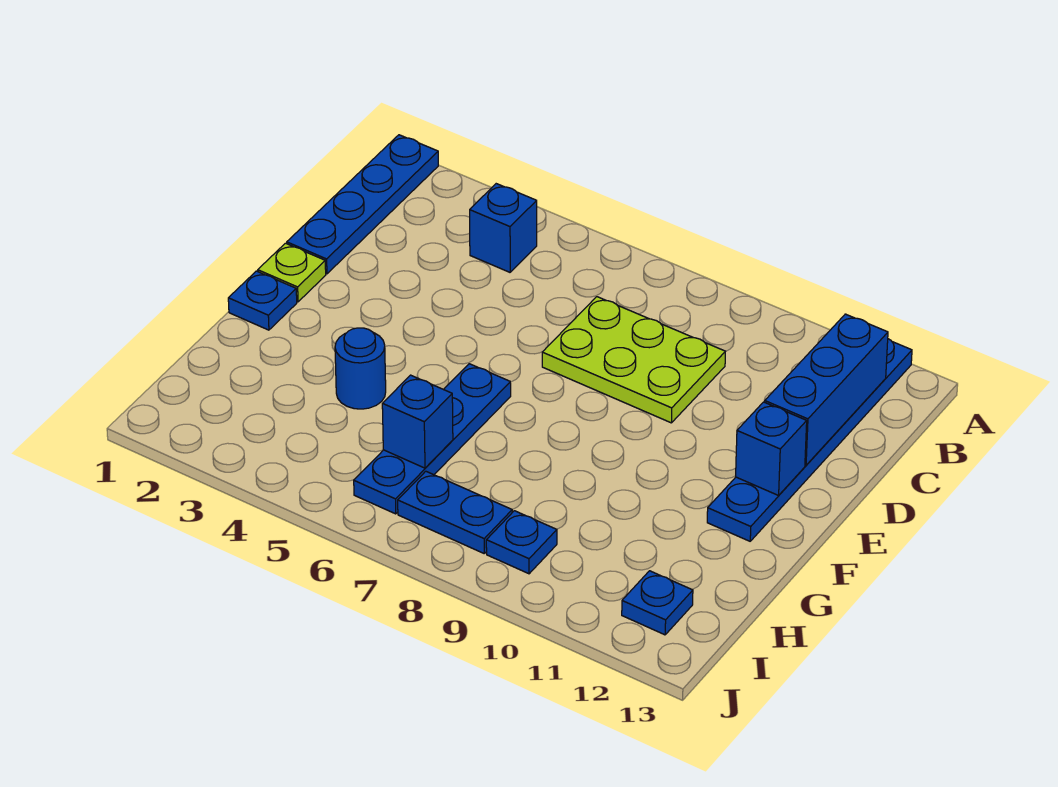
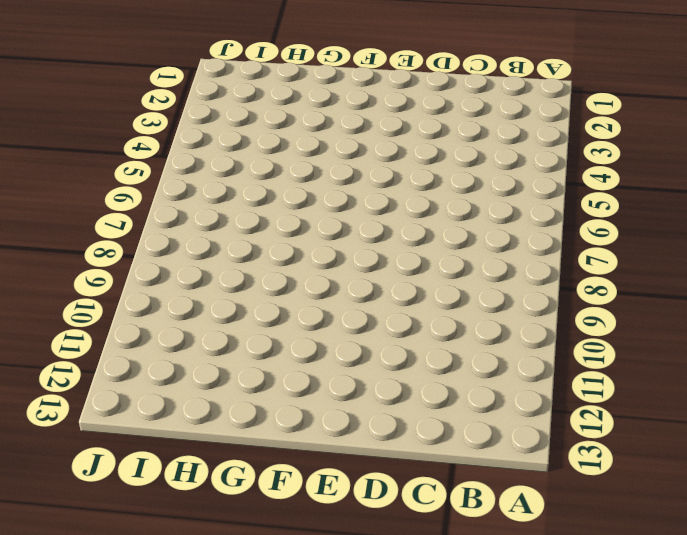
none -> blue 1x4 plate [287,135,438,274]
none -> blue 1x6 plate [707,339,912,541]
none -> blue 1x1 brick [470,184,537,272]

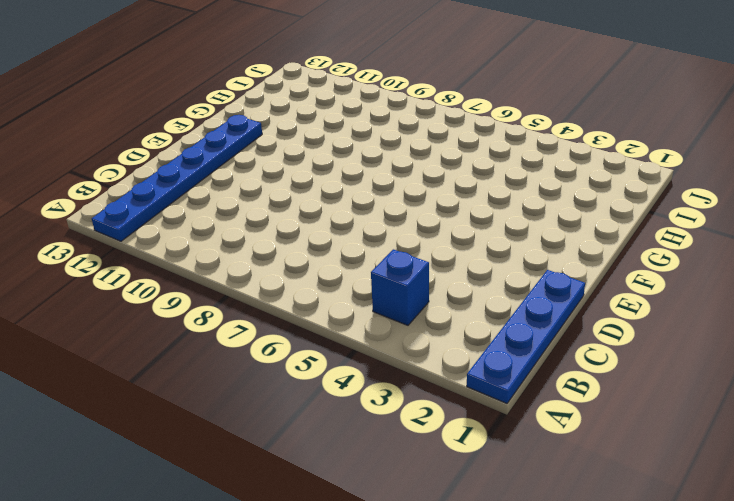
none -> lime 2x3 plate [542,297,725,423]
none -> lime 1x1 plate [258,243,326,302]
none -> blue 1x1 plate [228,271,297,330]

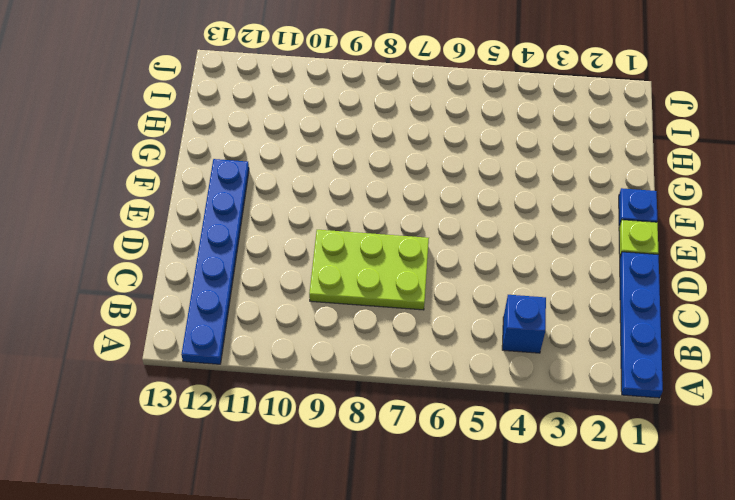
none -> blue 1x4 plate [354,364,511,514]
none -> blue 1x1 round brick [335,328,386,409]
none -> blue 1x2 plate [398,471,512,553]

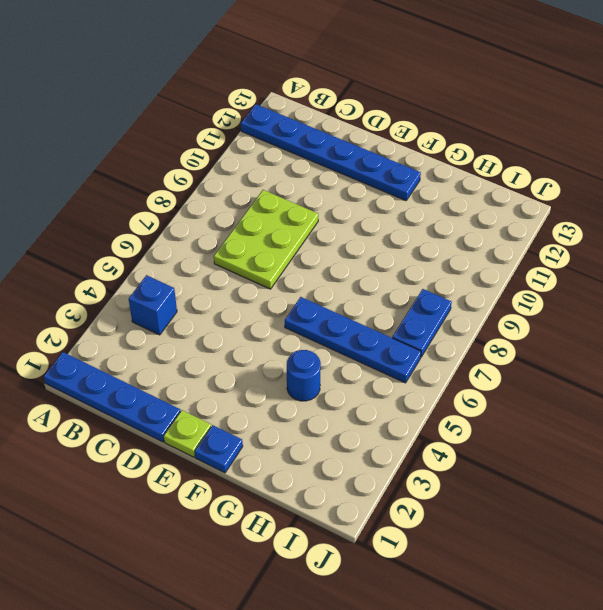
none -> blue 1x1 plate [486,511,557,574]
none -> blue 1x1 plate [622,571,693,635]
none -> blue 1x3 brick [765,314,888,465]

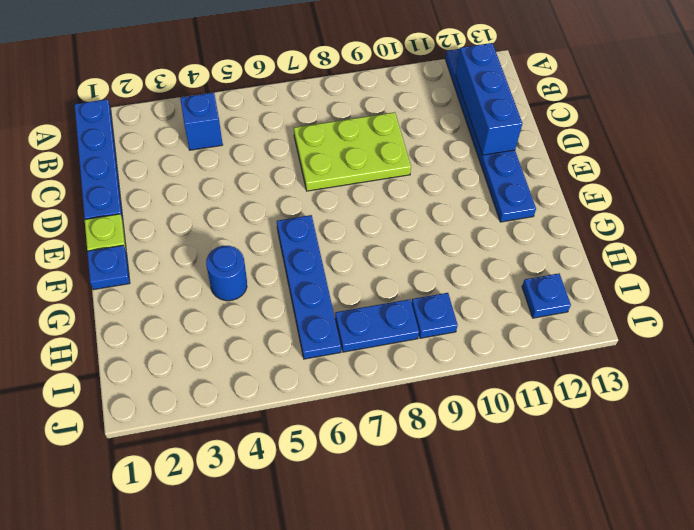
none -> blue 1x1 brick [736,402,807,495]
none -> blue 1x1 brick [382,375,453,468]

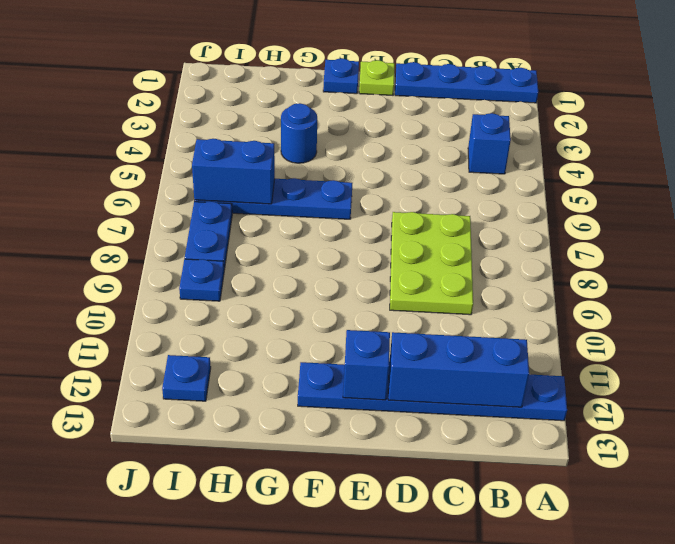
blue 1x2 brick [192,139,275,204] -> blue 1x1 brick [382,375,453,468]

